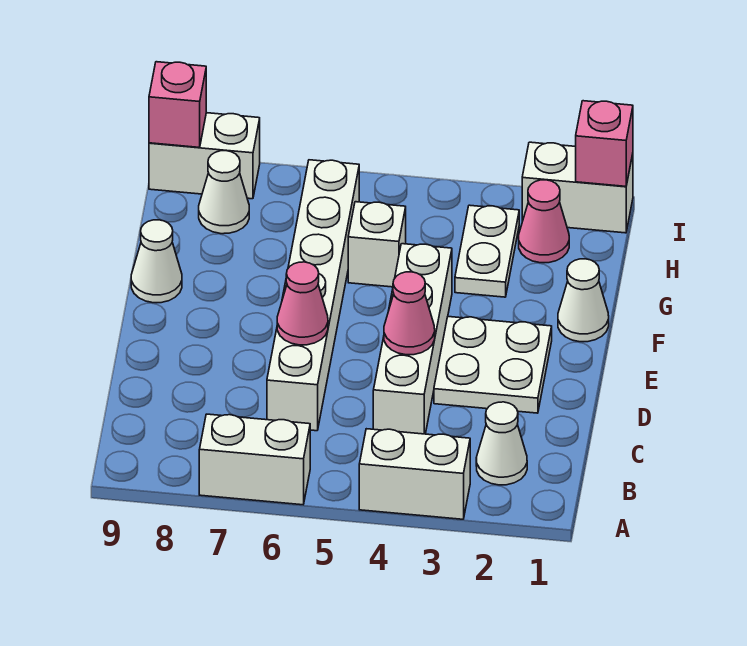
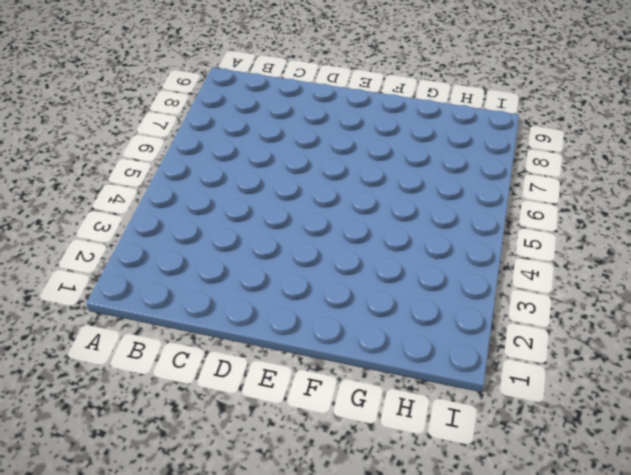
none -> white 1x2 brick [359,429,470,519]
none -> white 1x2 brick [199,414,310,505]
none -> white 1x1 cone [476,402,527,485]

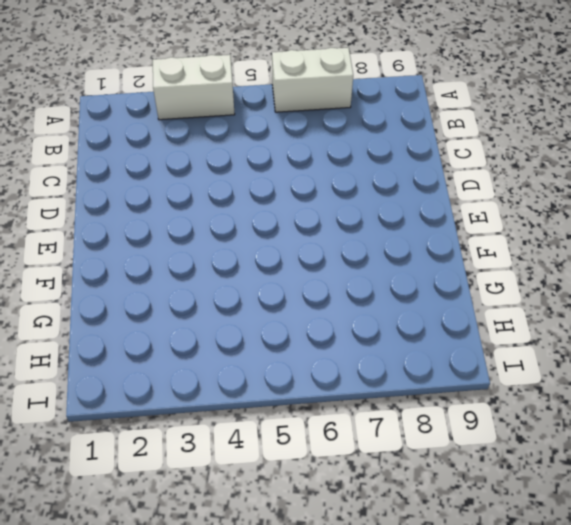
none -> white 1x1 cone [476,402,527,485]
none -> white 1x4 brick [373,244,452,434]
none -> white 1x6 brick [267,160,359,431]

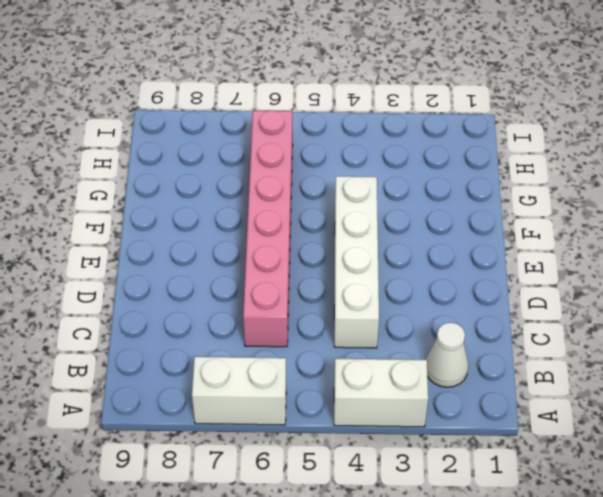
pink 1x6 brick [243,110,293,347] -> white 1x6 brick [267,160,359,431]
none -> white 2x2 plate [434,317,552,413]
none -> white 1x1 cone [558,259,609,342]
none -> white 1x1 cone [131,220,182,303]

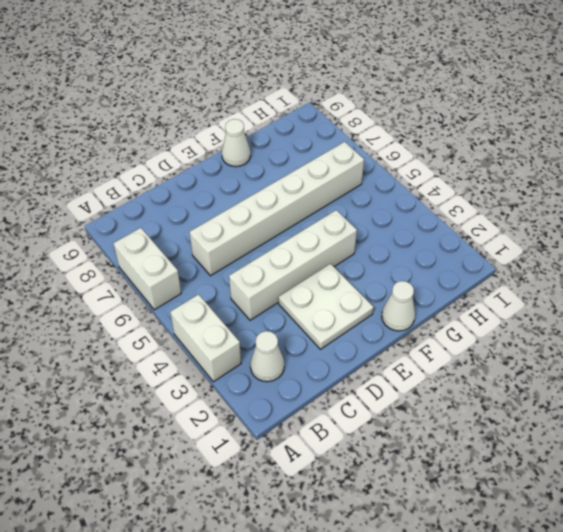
none -> white 1x2 plate [455,205,519,297]
none -> white 1x1 brick [348,202,406,287]
none -> pink 1x1 cone [519,180,569,263]

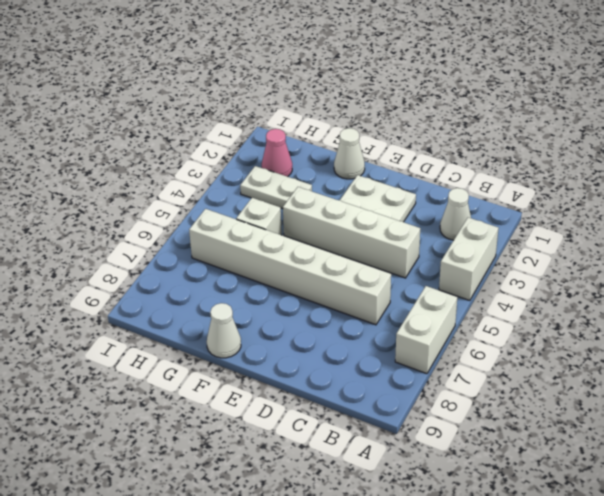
none -> white 1x1 cone [199,151,249,234]
none -> white 1x2 brick [522,142,633,233]
none -> white 1x2 brick [149,113,260,199]

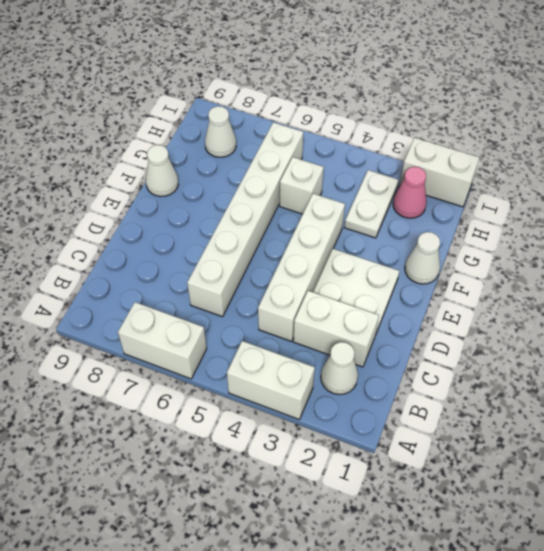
white 1x2 brick [293,291,379,367] -> white 1x2 brick moved to [149,113,260,199]
none -> pink 1x1 cone [384,272,435,355]
none -> pink 1x1 cone [277,262,328,345]
none -> pink 1x1 brick [576,101,633,186]

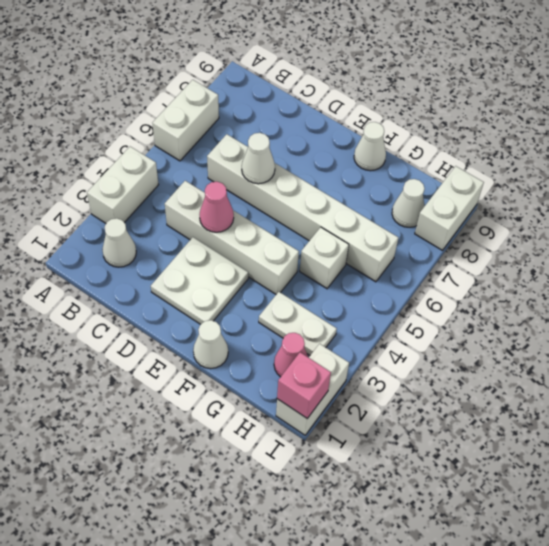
white 1x1 cone [242,133,275,184] -> pink 1x1 cone [277,262,328,345]
none -> pink 1x1 brick [149,62,206,147]

